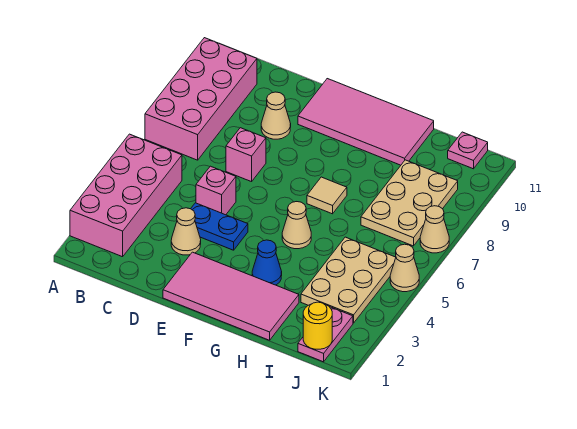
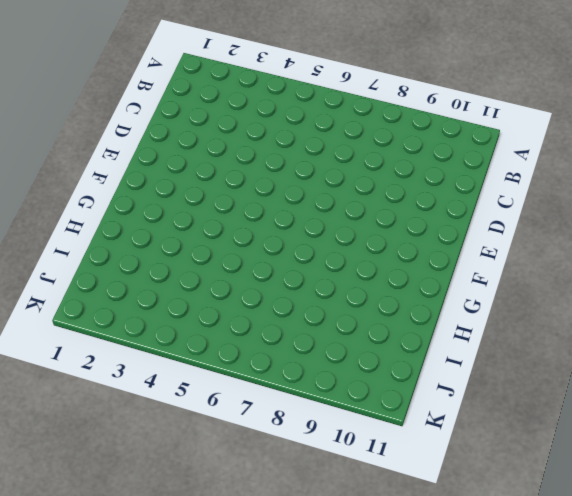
none -> pink 2x4 brick [70,134,182,257]
none -> pink 2x4 brick [145,38,257,160]
none -> tan 1x1 cone [171,208,201,255]

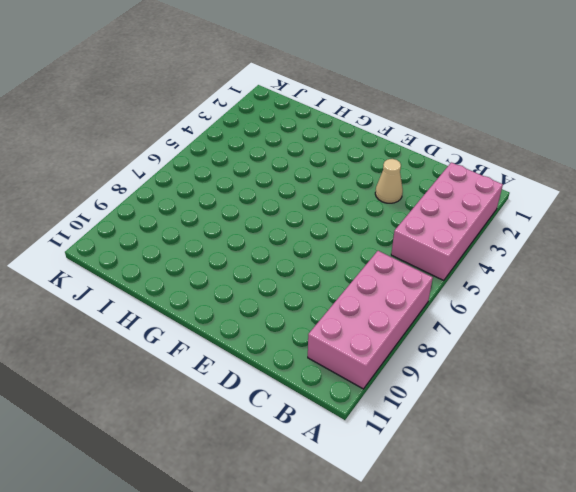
none -> blue 1x2 plate [191,203,248,250]
none -> pink 1x1 brick [196,166,236,215]
none -> pink 1x1 brick [226,128,266,182]

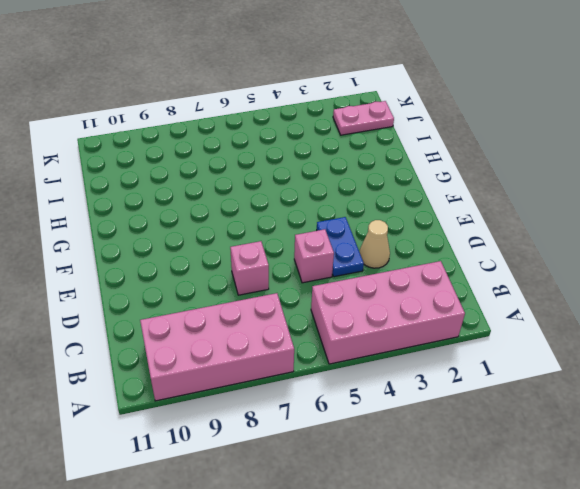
none -> tan 1x1 cone [261,92,291,139]
none -> pink 2x4 tile [163,252,299,340]
none -> pink 2x4 tile [298,79,434,165]

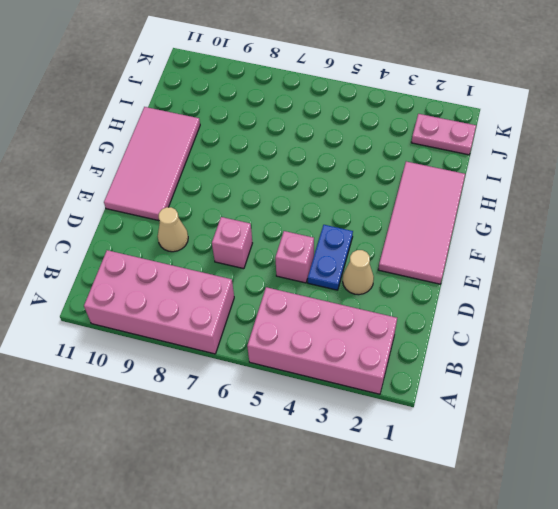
none -> blue 1x1 cone [252,240,282,285]
none -> tan 1x1 cone [282,202,311,249]
none -> tan 1x1 tile [307,177,347,214]

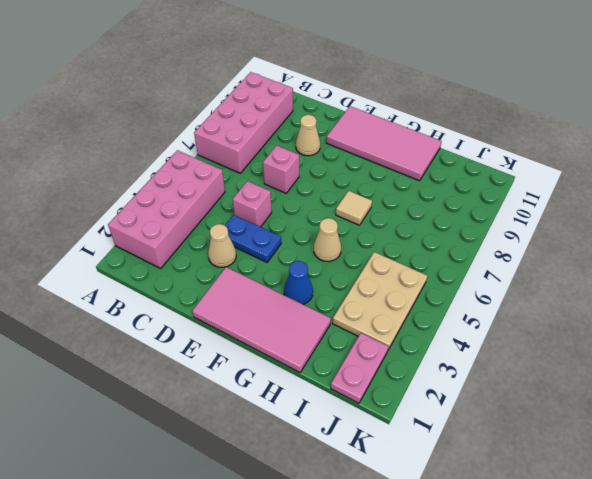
none -> tan 2x3 plate [361,160,458,246]
none -> pink 1x1 plate [448,132,488,169]
none -> tan 1x1 cone [390,244,419,292]

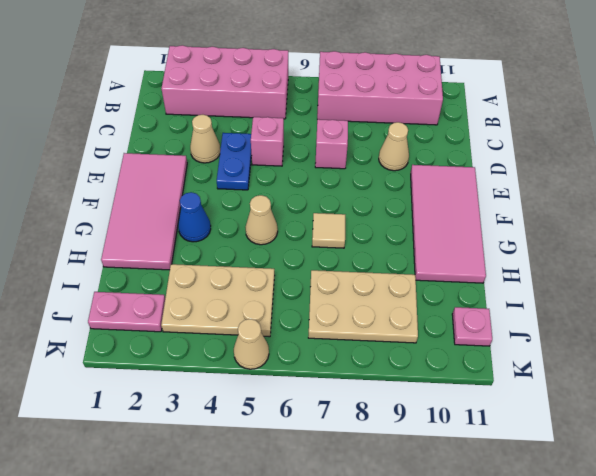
none -> tan 1x1 cone [420,206,449,253]
none -> yellow 1x1 round brick [303,302,332,349]

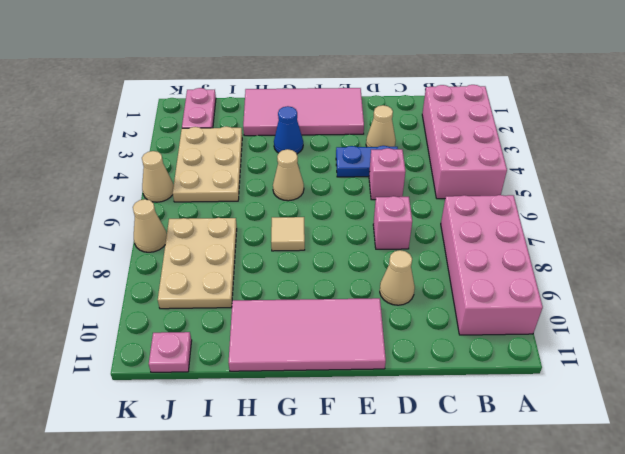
none -> yellow 1x1 round brick [303,302,332,349]

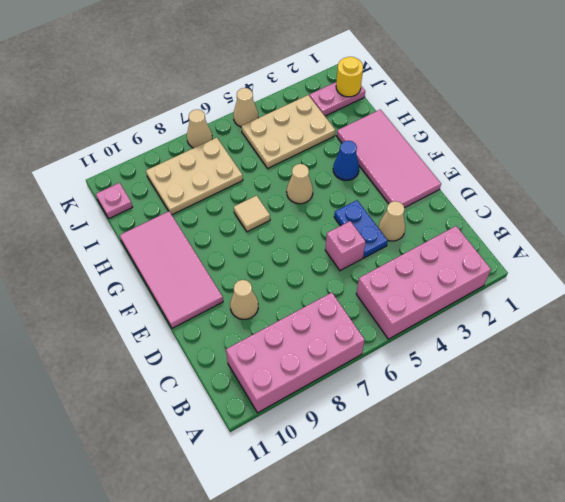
none -> pink 1x1 brick [226,128,266,182]

